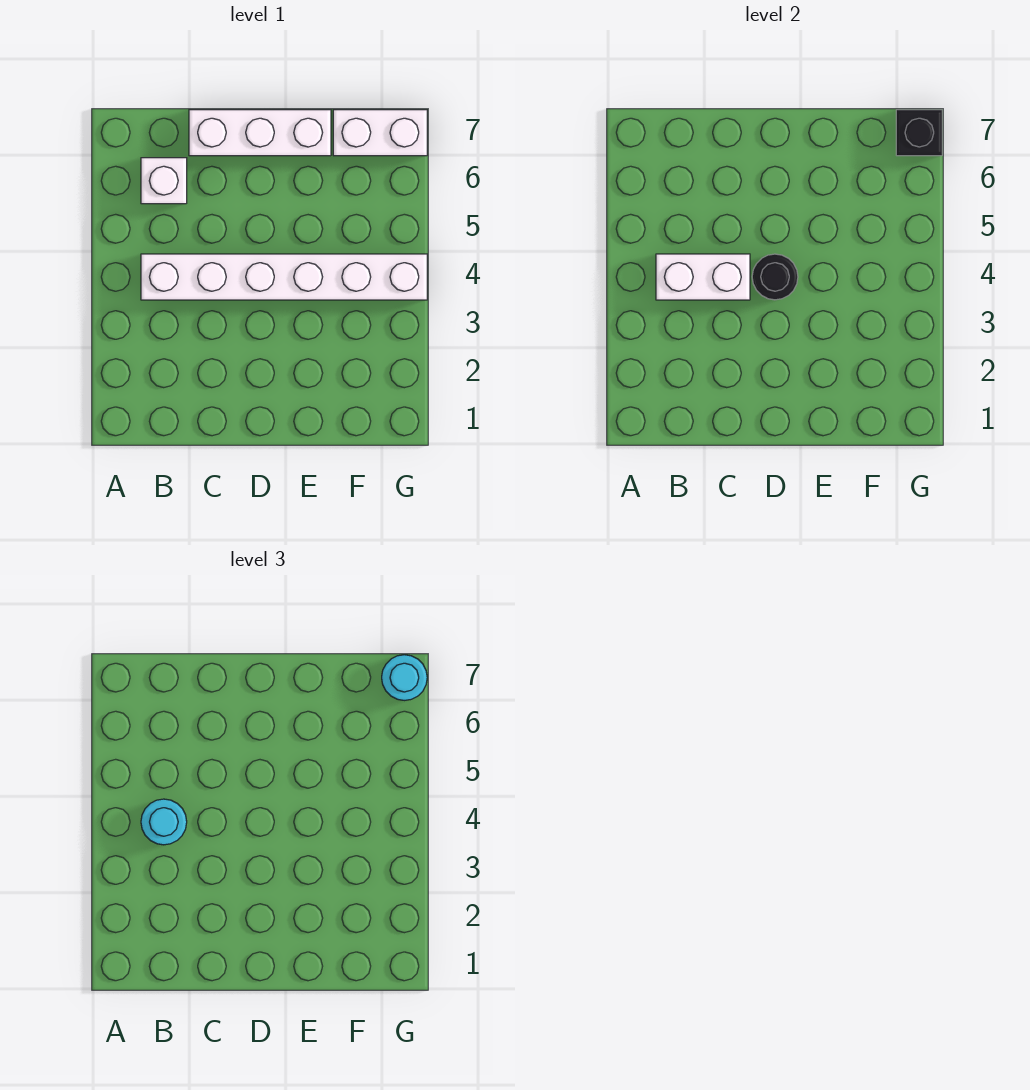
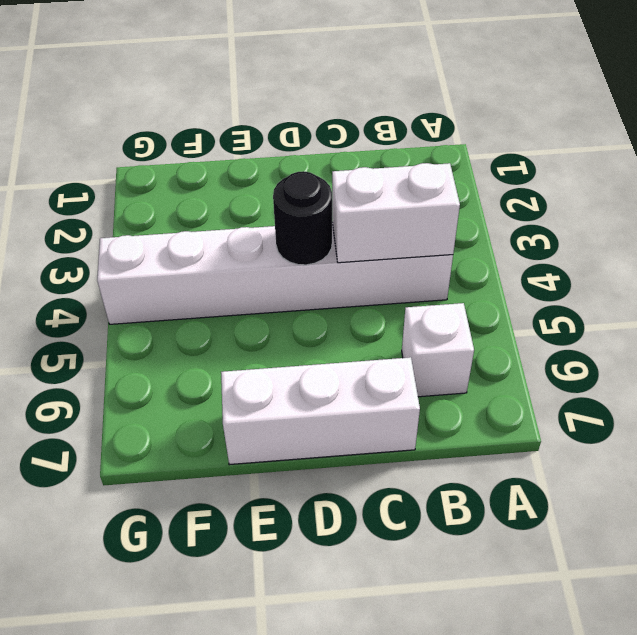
none -> white 1x2 brick [333,110,427,156]
none -> black 1x1 brick [896,110,942,156]

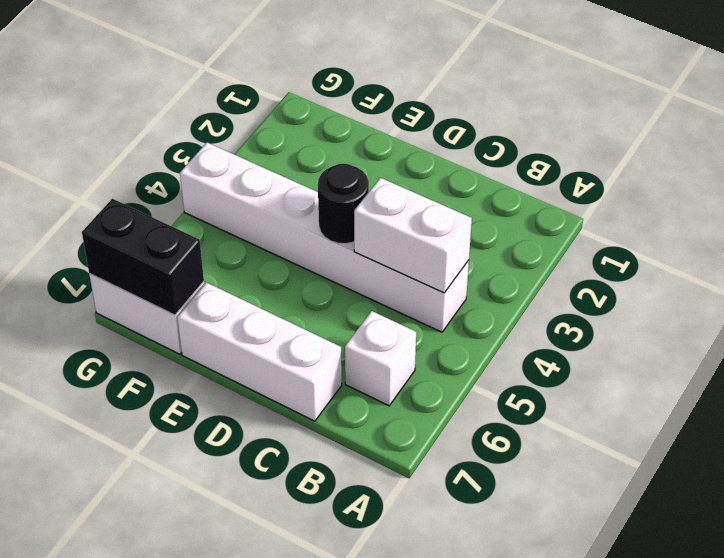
black 1x2 brick [82,199,204,315] -> black 1x1 brick [896,110,942,156]
none -> cyan 1x1 round brick [141,799,187,845]
none -> cyan 1x1 round brick [382,655,427,700]

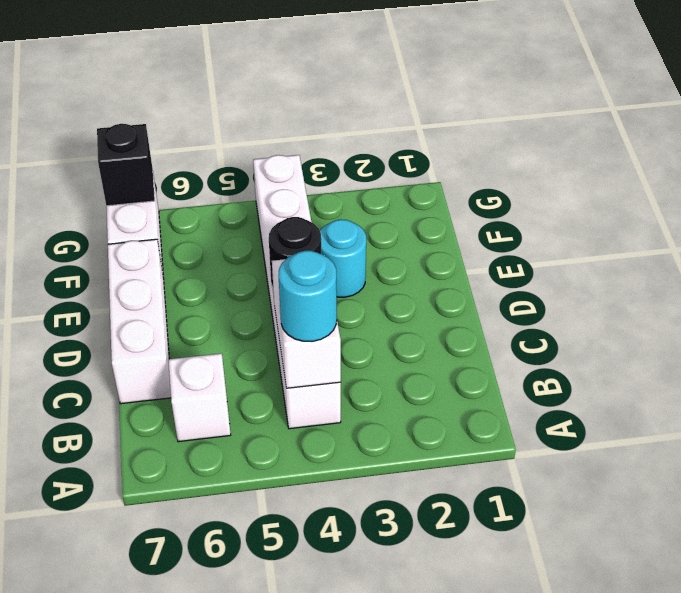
cyan 1x1 round brick [320,219,366,297] -> cyan 1x1 round brick moved to [382,655,427,700]

